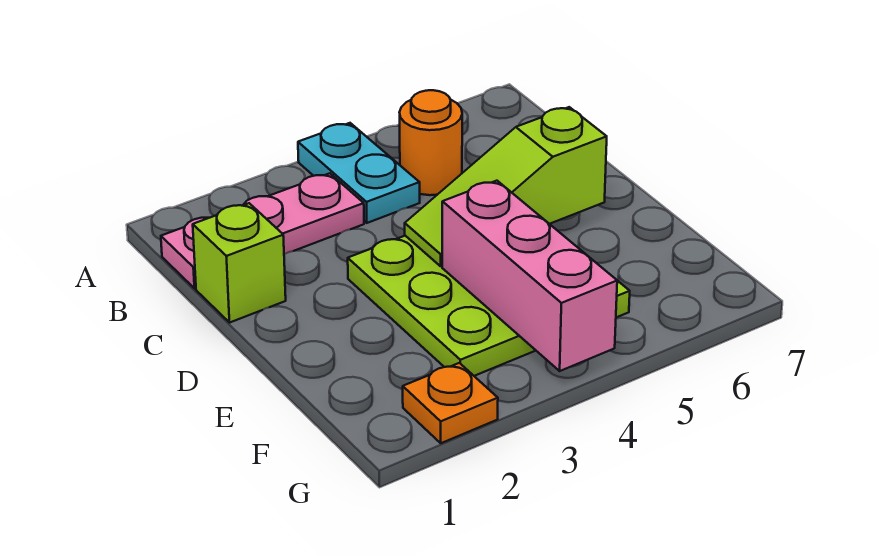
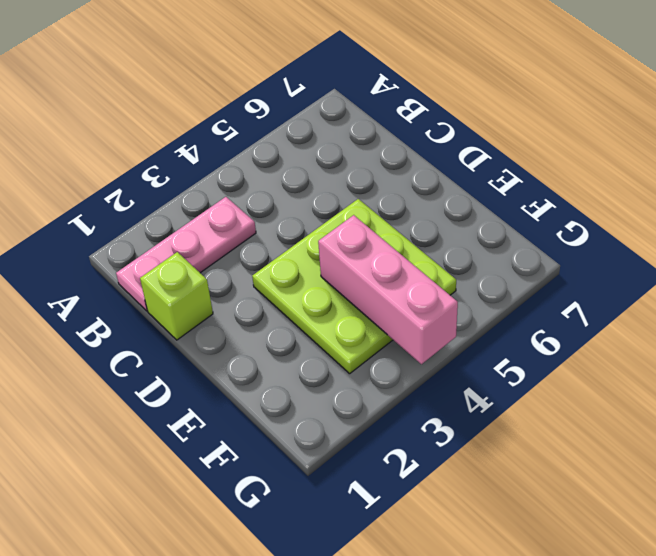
none -> cyan 1x2 plate [298,123,420,223]
none -> orange 1x1 round brick [400,90,462,195]

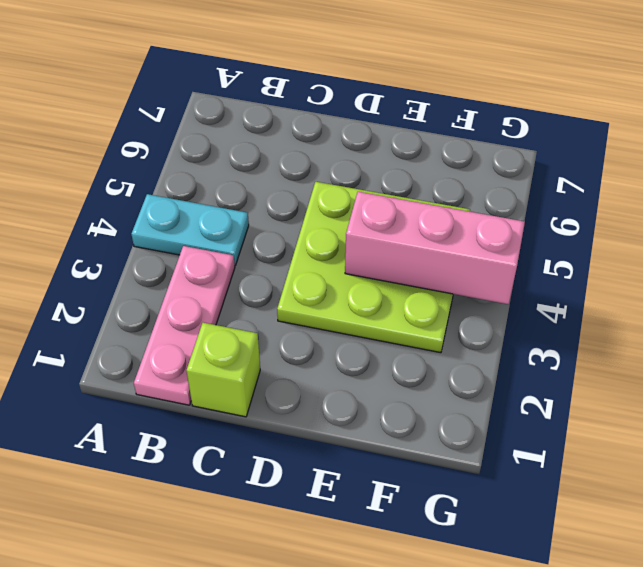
none -> orange 1x1 round brick [400,90,462,195]
none -> orange 1x1 plate [403,363,498,443]

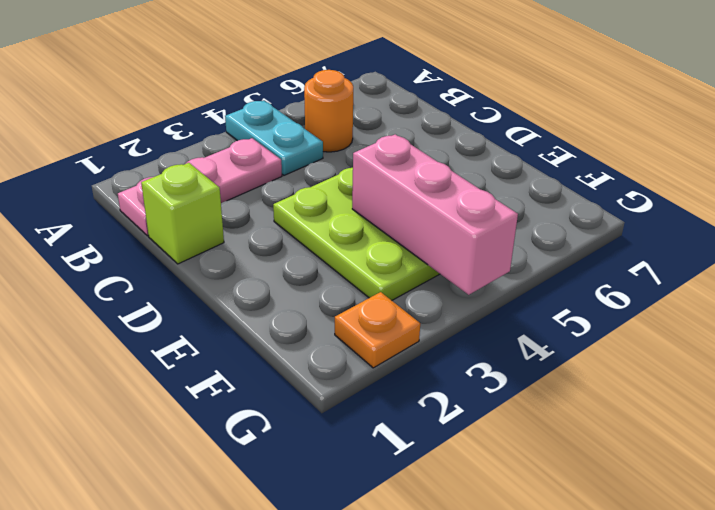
none -> lime 1x3 slope [405,107,607,266]

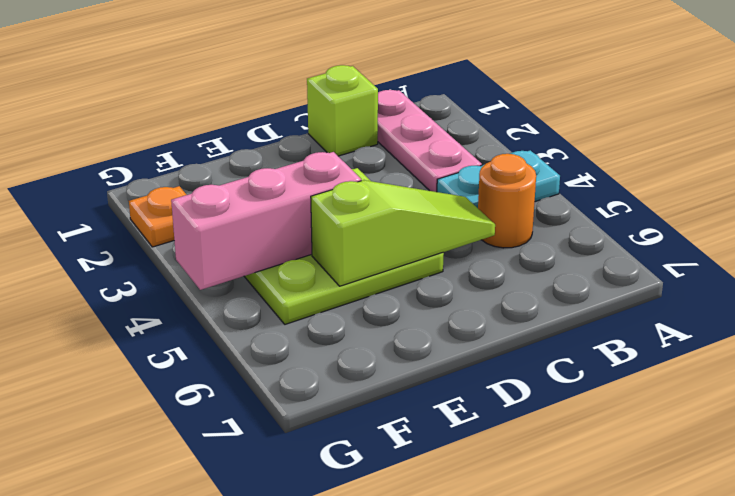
lime 1x3 slope [311,180,495,286] -> lime 1x3 slope turned to [405,107,607,266]

